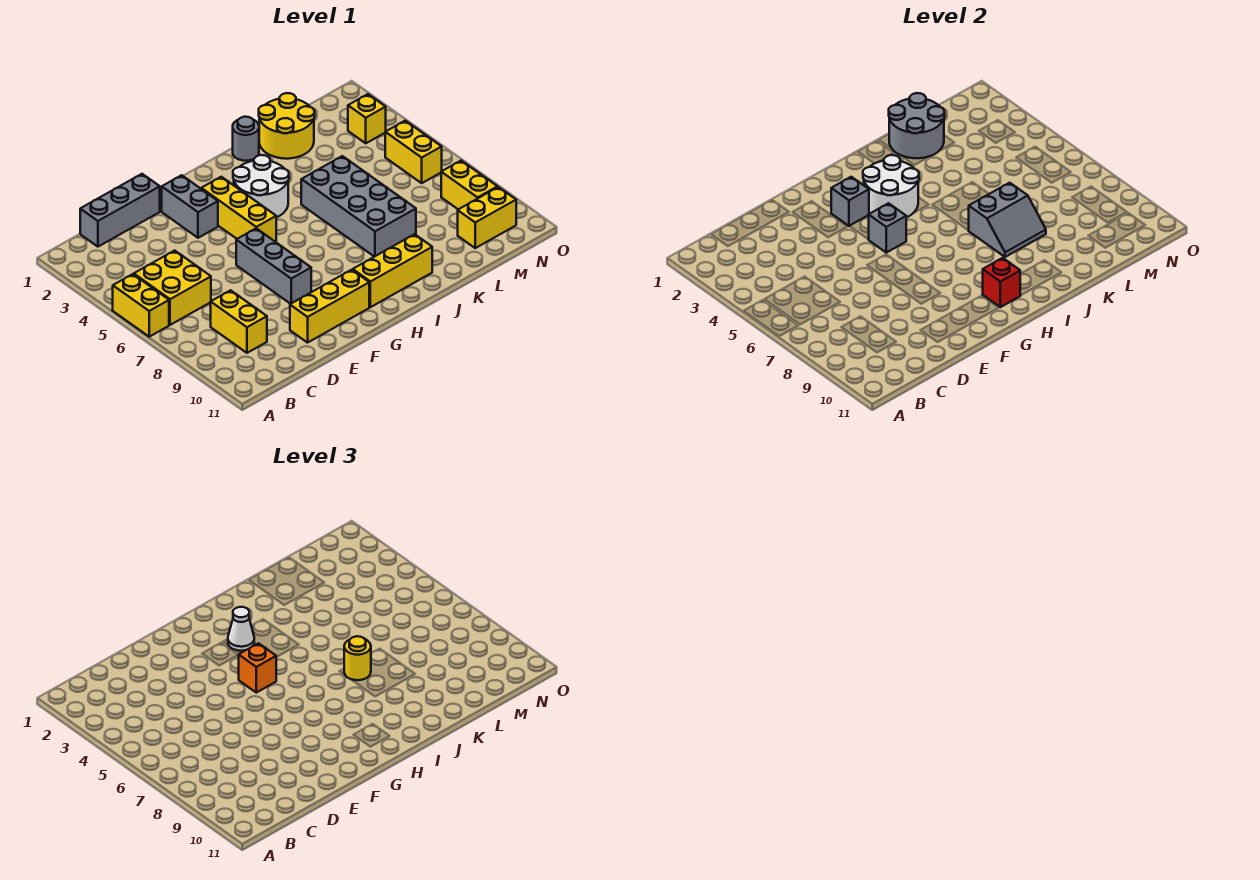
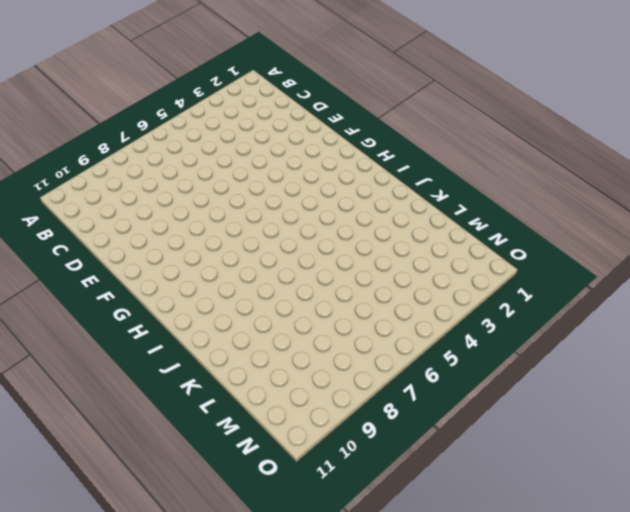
none -> yellow 1x2 brick [113,274,169,337]
none -> yellow 2x2 brick [134,250,211,325]
none -> grey 1x3 brick [80,174,160,247]

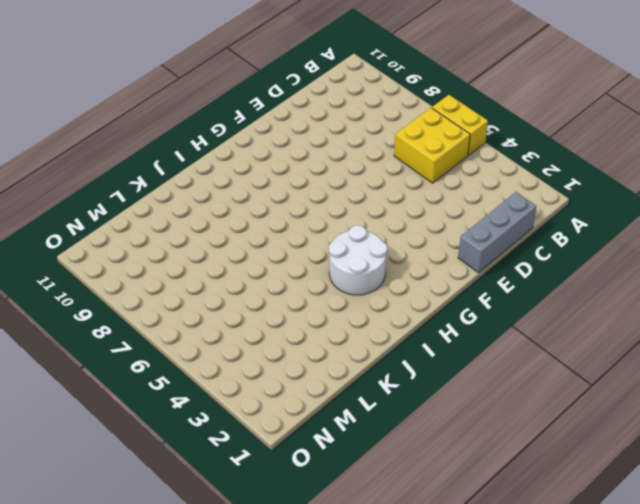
none -> yellow 1x2 brick [211,290,267,353]
none -> yellow 1x3 brick [290,270,369,343]
none -> grey 1x2 brick [162,175,218,238]

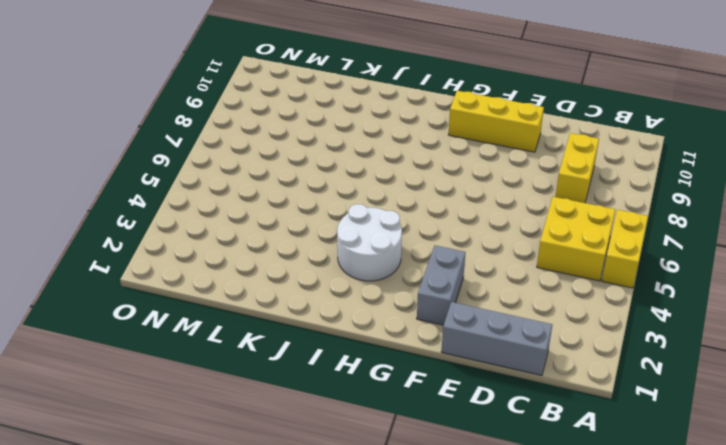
none -> grey 1x3 brick [236,228,311,304]
none -> yellow 1x3 brick [201,177,276,242]
none -> yellow 1x3 brick [353,234,432,307]

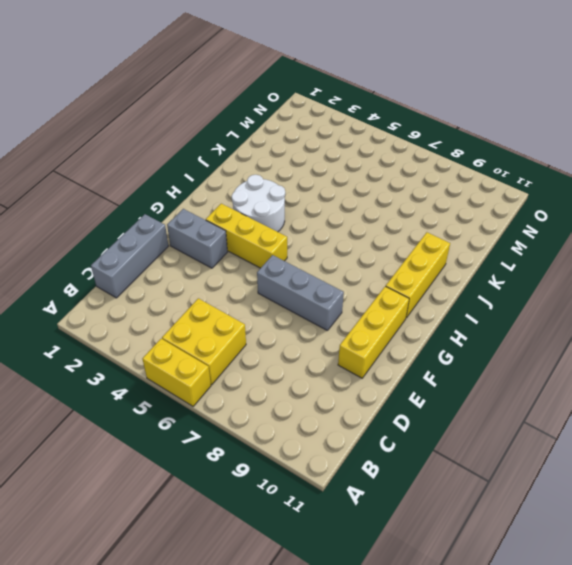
none -> yellow 1x2 brick [211,290,267,353]
none -> grey 1x1 round brick [233,117,259,161]
none -> grey 2x4 brick [301,156,416,257]

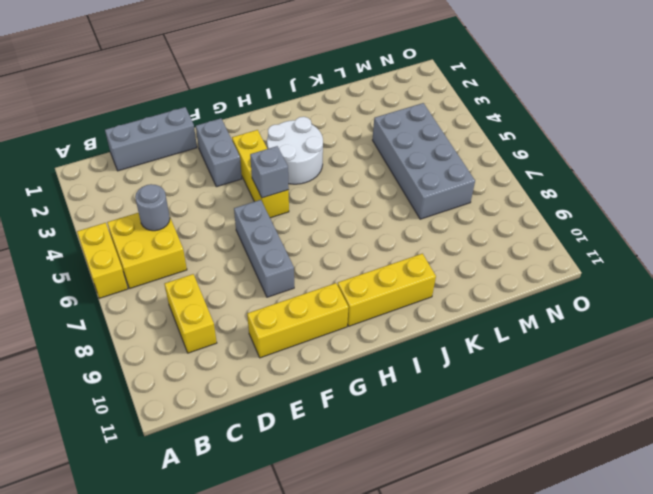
grey 1x1 round brick [135,184,170,231] -> grey 1x1 round brick moved to [233,117,259,161]
grey 2x4 brick [373,103,475,219] -> grey 2x4 brick moved to [301,156,416,257]
none -> yellow 2x2 round brick [259,93,315,159]
none -> yellow 1x2 brick [458,187,516,248]
none -> yellow 1x1 brick [348,94,386,143]

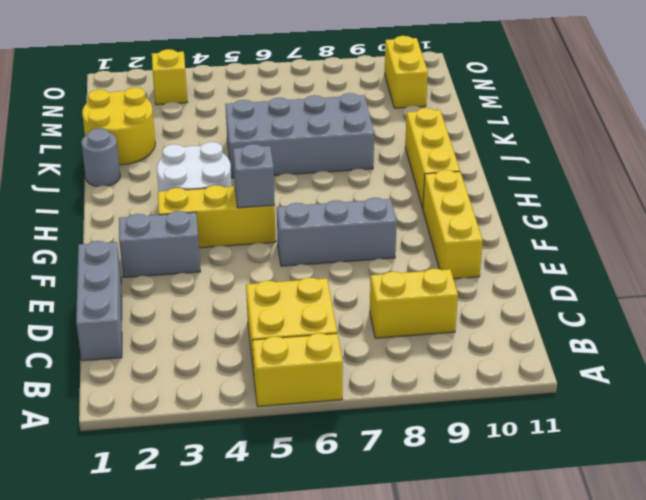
none -> yellow 1x2 brick [385,121,442,183]
none -> yellow 1x2 brick [441,161,498,209]
none -> grey 1x1 brick [831,177,869,226]

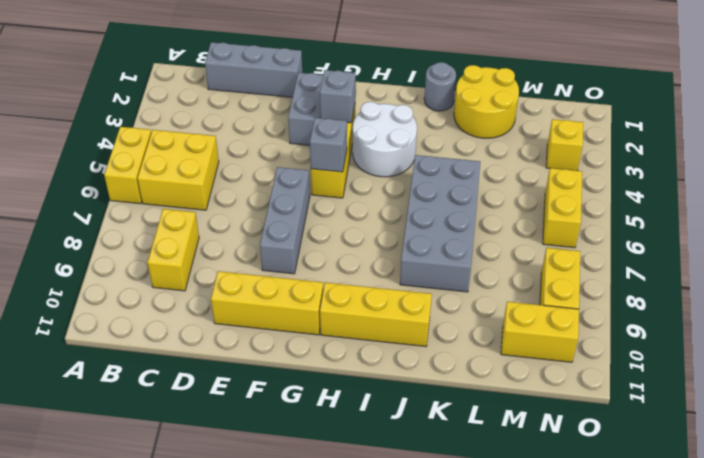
none -> white 2x2 round brick [863,155,919,217]
none -> red 1x1 brick [983,258,1020,307]
none -> grey 2x2 slope [968,183,1046,257]

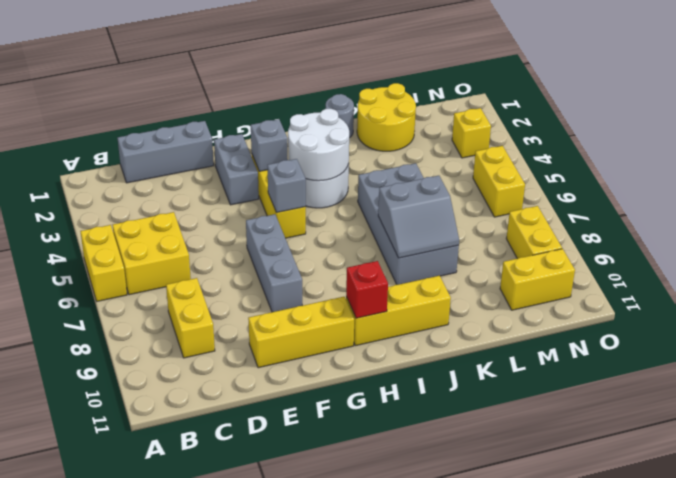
none -> grey 2x2 round brick [889,93,945,158]
none -> orange 1x1 brick [239,643,276,693]
none -> white 1x1 cone [228,607,254,651]

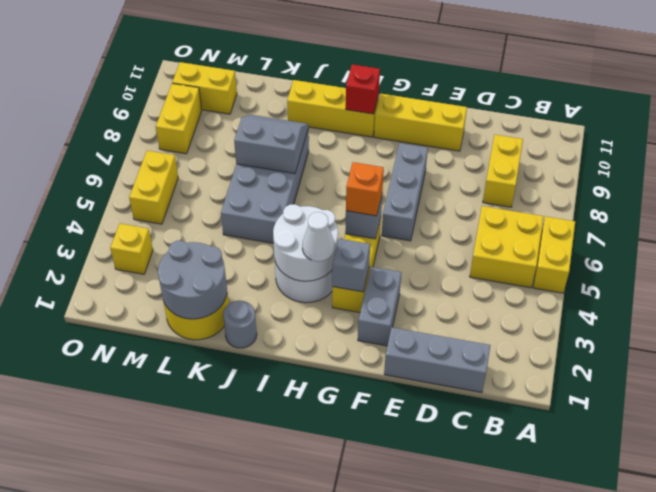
none -> yellow 1x1 round brick [344,636,371,680]

